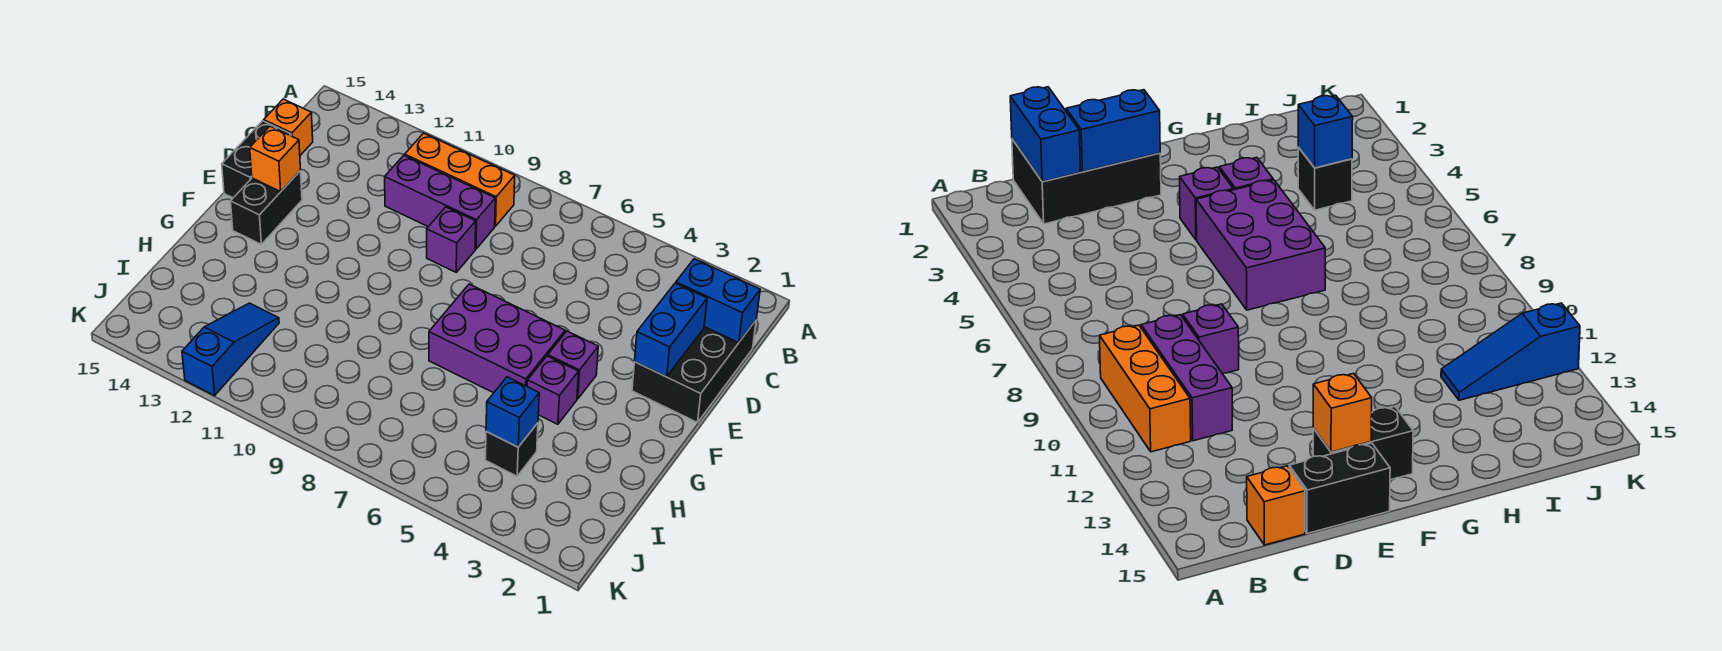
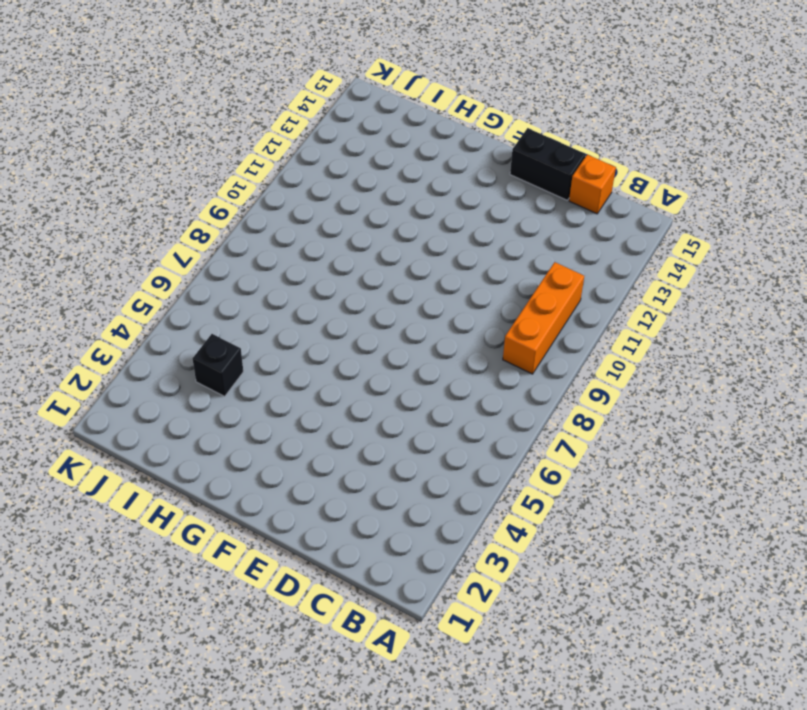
none -> black 2x3 brick [632,321,756,422]
none -> purple 1x3 brick [385,155,495,249]
none -> purple 1x1 brick [427,207,476,272]

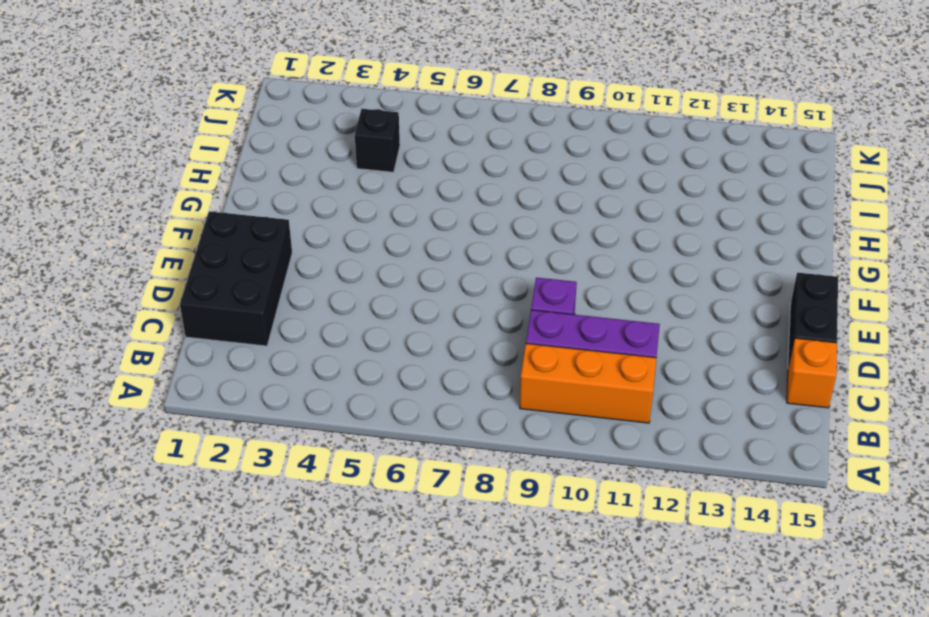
none -> black 1x2 brick [231,171,302,244]
none -> purple 1x1 brick [548,331,598,399]
none -> purple 2x3 brick [429,284,565,393]

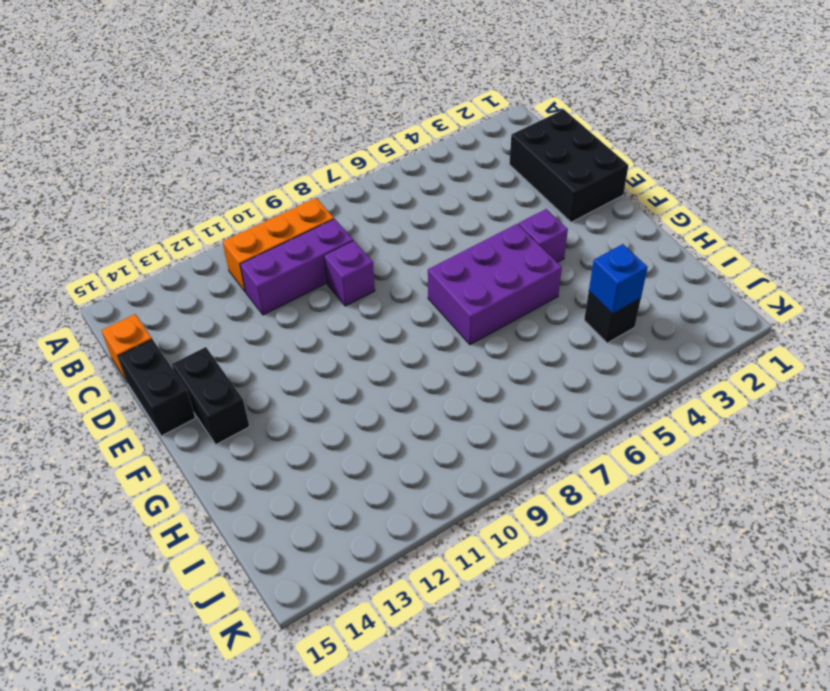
none -> purple 1x1 brick [527,356,579,424]
none -> blue 1x3 slope [182,303,279,396]
none -> blue 1x2 brick [676,259,760,343]

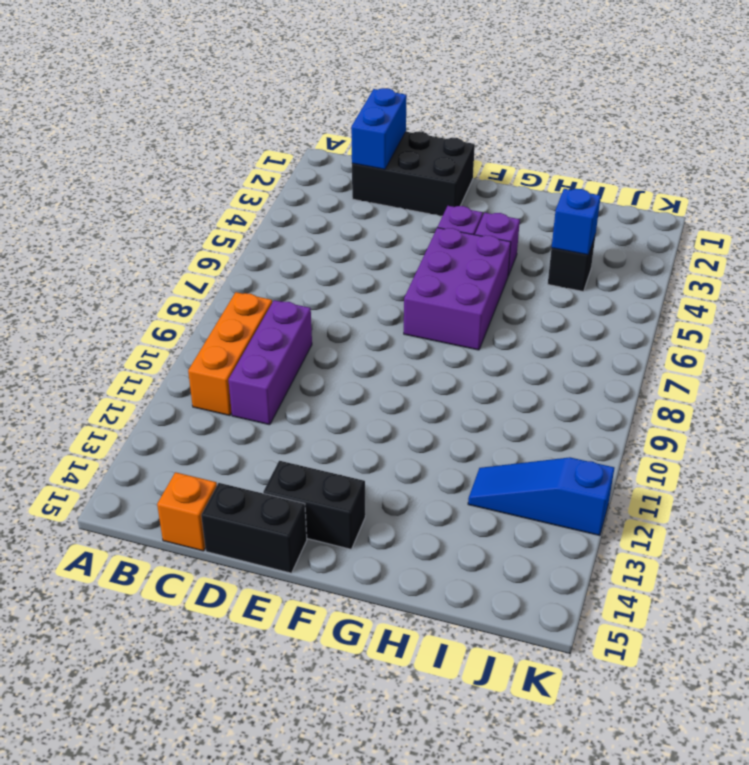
none -> purple 1x1 brick [427,207,476,272]
none -> blue 1x2 brick [635,283,707,377]
none -> orange 1x1 brick [250,126,301,192]

